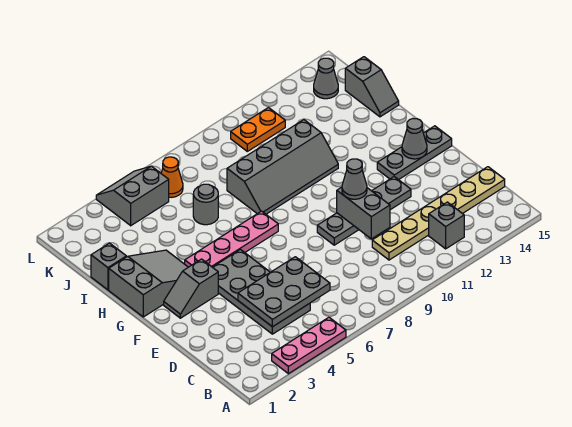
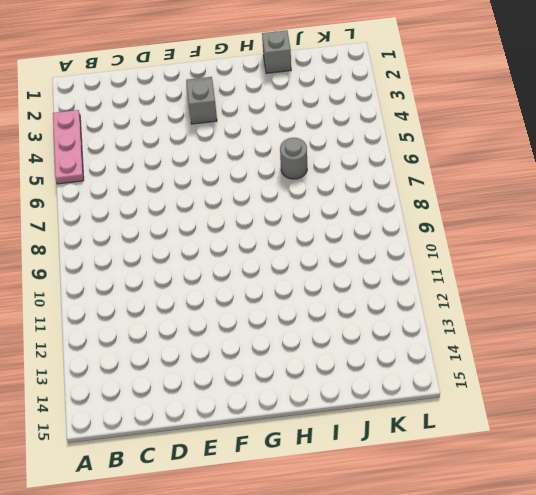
none -> grey 1x1 brick [429,202,464,249]
none -> grey 2x4 plate [213,250,310,334]
none -> tan 1x6 plate [372,167,505,260]

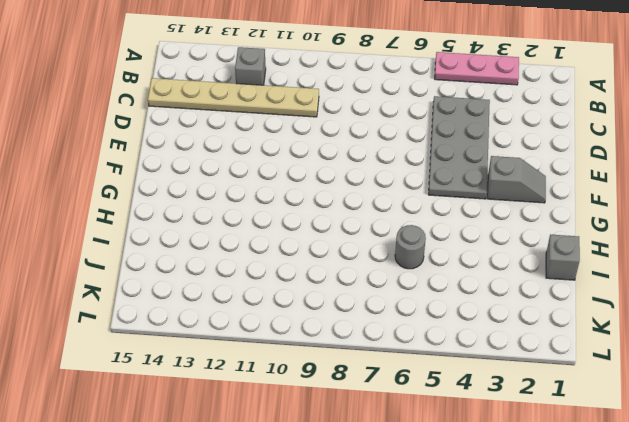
none -> grey 1x4 plate [317,177,411,245]
none -> grey 1x3 plate [377,126,452,180]
none -> grey 2x3 slope [109,250,188,317]

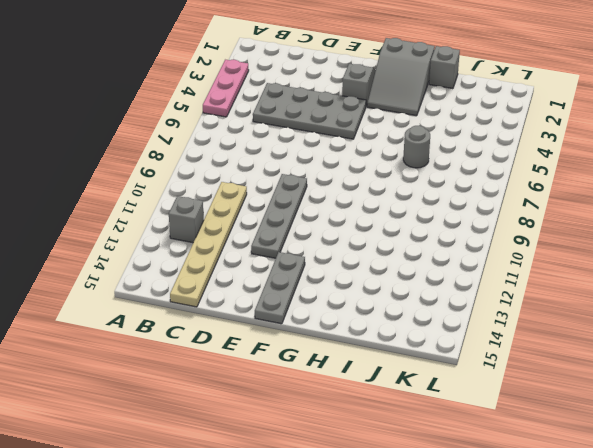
none -> pink 1x4 plate [185,211,278,267]
none -> grey 2x4 slope [227,120,338,214]
none -> grey 1x2 slope [345,57,399,117]

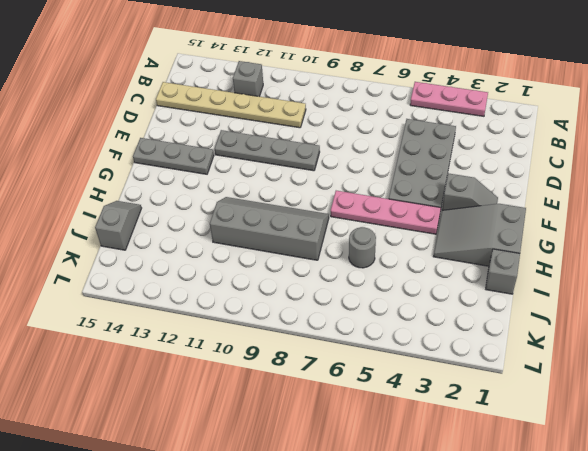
none -> grey 2x2 slope [96,166,169,226]
none -> orange 1x1 cone [161,157,183,197]
none -> orange 1x2 plate [231,108,285,151]

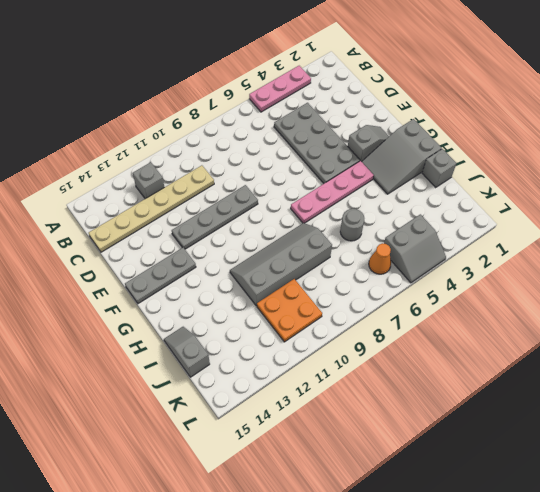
orange 2x2 plate [257,279,322,342] -> orange 1x2 plate [231,108,285,151]
none -> grey 1x1 cone [314,58,338,99]
none -> grey 2x3 plate [238,257,330,327]
none -> grey 1x2 brick [337,187,390,239]

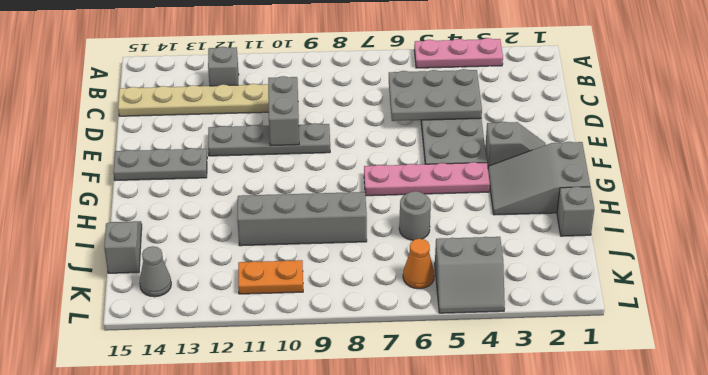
none -> grey 1x1 cone [402,119,427,159]
none -> grey 1x1 cone [342,159,367,199]

